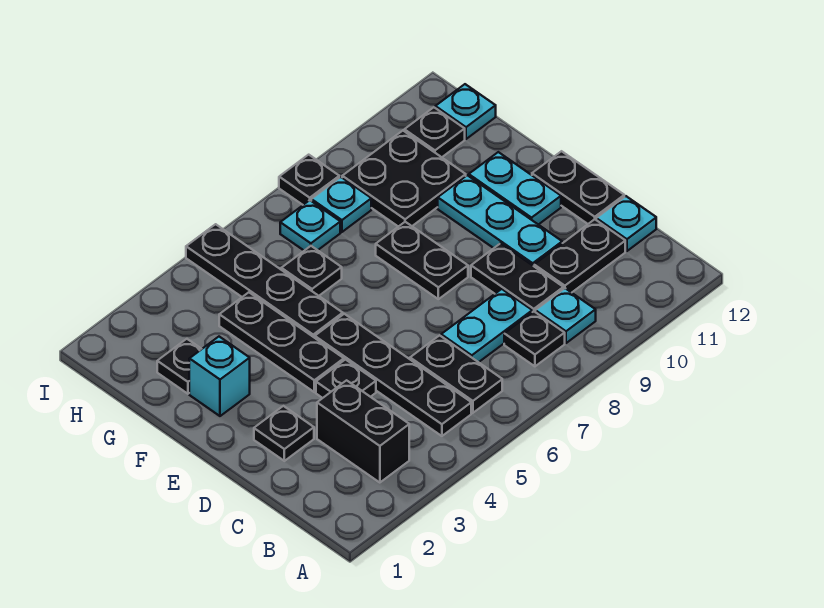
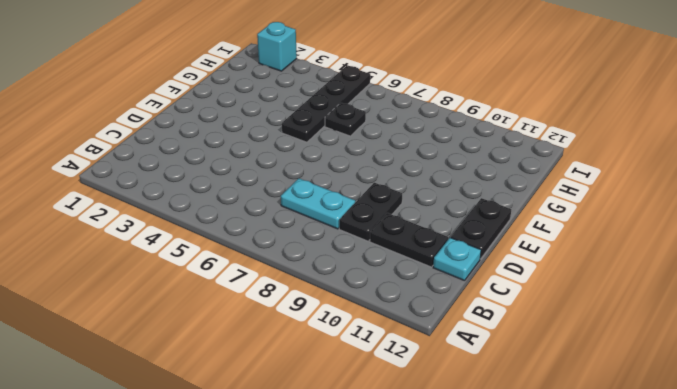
cyan 1x1 brick [257,22,297,71] -> cyan 1x1 brick moved to [189,337,250,416]
none -> black 1x2 brick [317,380,409,483]
none -> black 1x4 plate [315,314,471,436]
none -> black 1x2 plate [410,335,502,413]

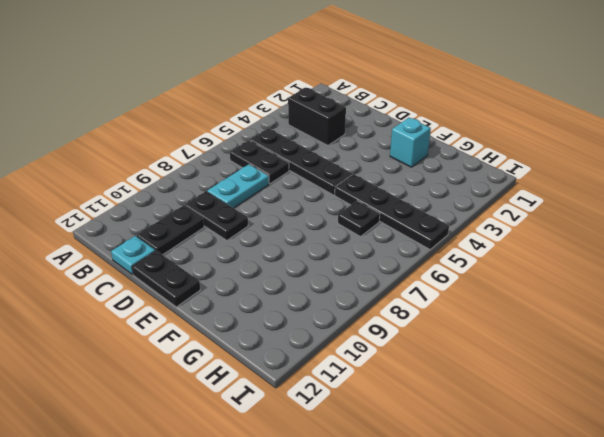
none -> black 1x1 plate [504,312,565,366]
none -> cyan 1x1 plate [535,288,596,343]
none -> black 1x1 plate [254,406,314,461]

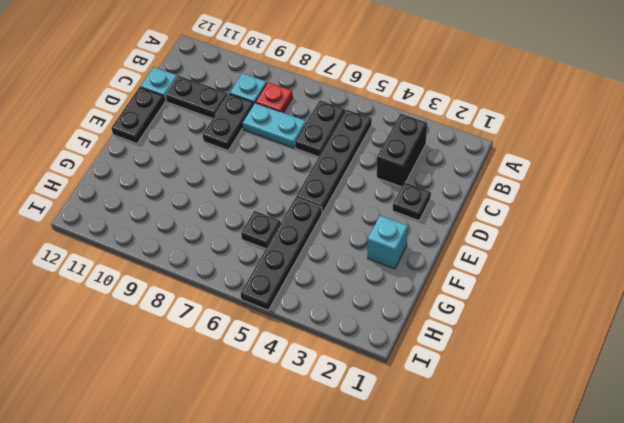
red 1x1 plate [255,82,293,113] -> black 1x1 plate [504,312,565,366]
none -> black 1x1 plate [316,360,376,398]
none -> cyan 1x3 plate [438,175,562,266]
none -> black 1x3 plate [219,292,344,392]

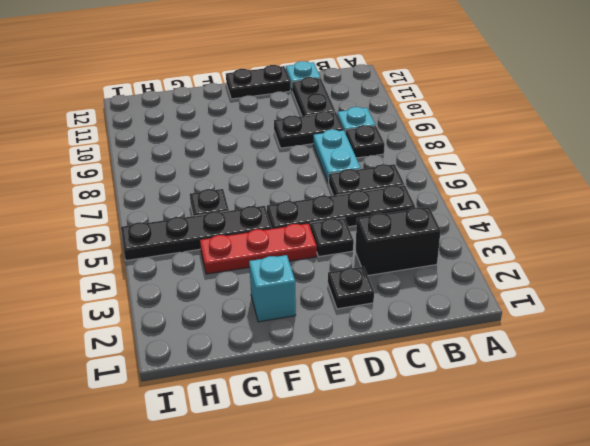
red 1x3 plate [200,223,317,274] -> black 1x3 plate [219,292,344,392]
none -> cyan 1x3 plate [438,175,562,266]
none -> black 1x2 plate [376,222,468,299]
none -> cyan 1x2 plate [469,152,561,225]

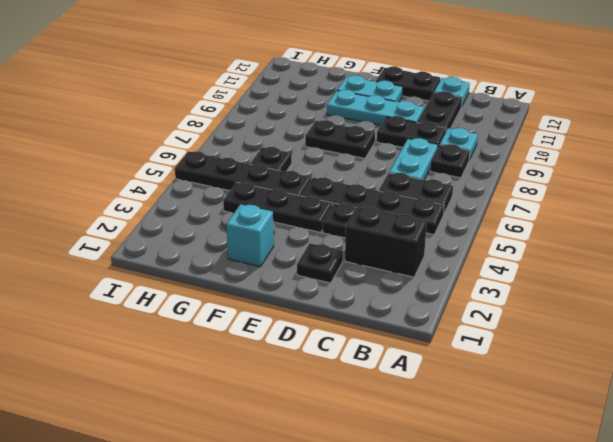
none -> black 1x1 plate [157,339,201,394]
none -> black 2x2 plate [342,131,466,227]
none -> cyan 1x1 plate [280,200,340,251]

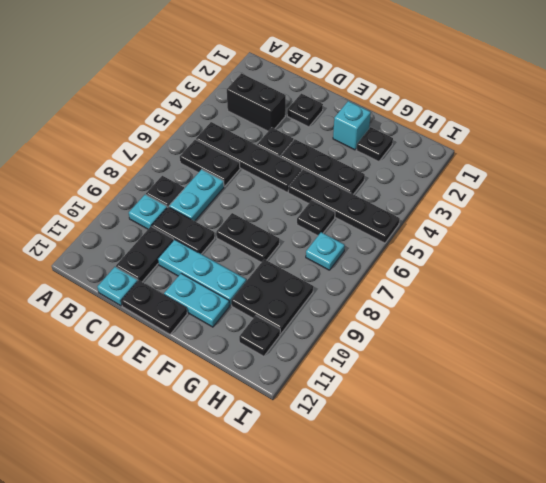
none -> cyan 1x1 plate [311,177,371,232]
none -> cyan 1x1 plate [435,84,496,139]
none -> black 1x1 plate [279,155,339,205]

